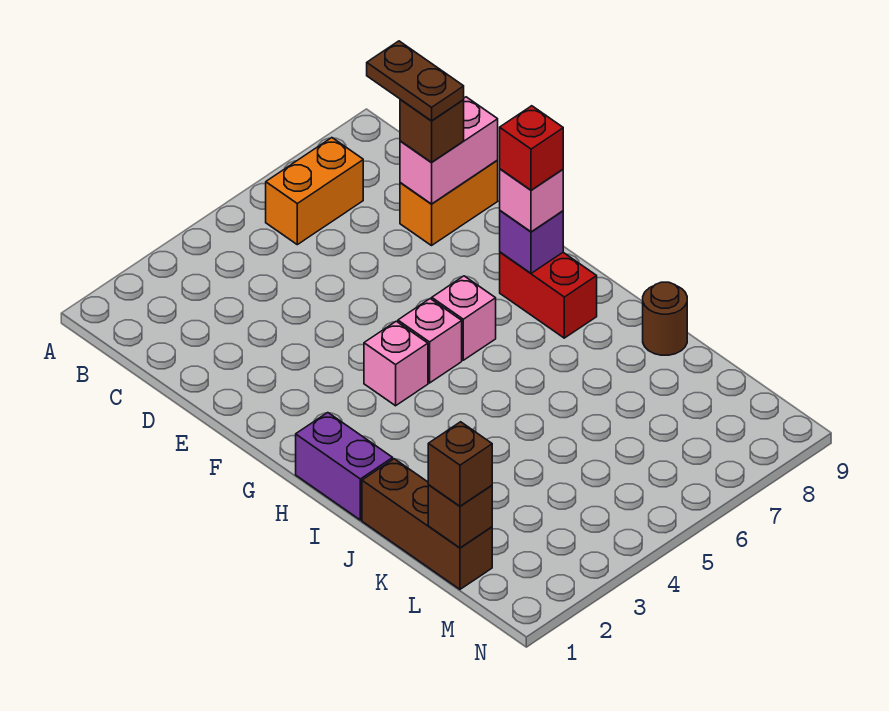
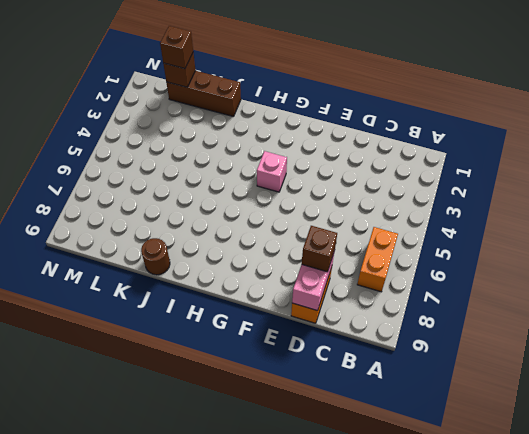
none -> pink 1x1 brick [398,299,462,383]
none -> pink 1x1 brick [432,276,496,360]
none -> red 1x2 brick [500,252,597,338]

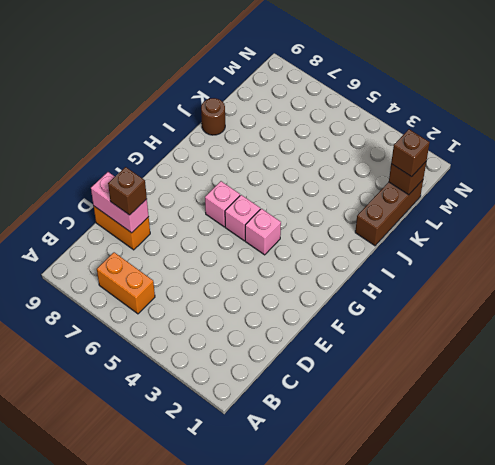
none -> red 1x2 brick [500,252,597,338]
none -> purple 1x2 brick [296,413,393,520]
none -> purple 1x1 brick [500,211,563,273]

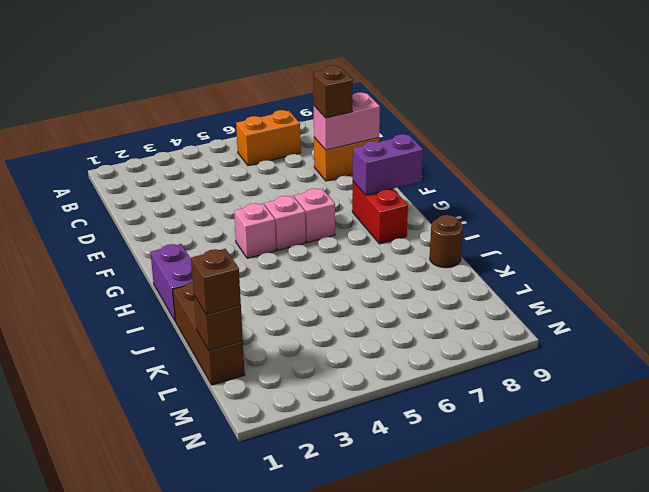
purple 1x2 brick [353,134,423,195] -> purple 1x1 brick [500,211,563,273]
none -> pink 1x1 brick [500,169,563,232]
none -> brown 1x2 plate [367,41,464,121]
none -> red 1x1 brick [500,106,563,190]

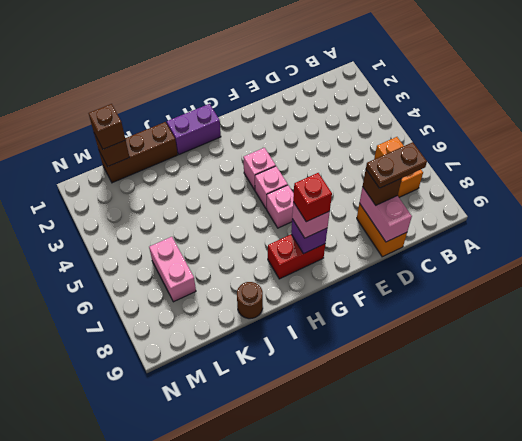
pink 1x2 brick [149,237,196,302] -> none

